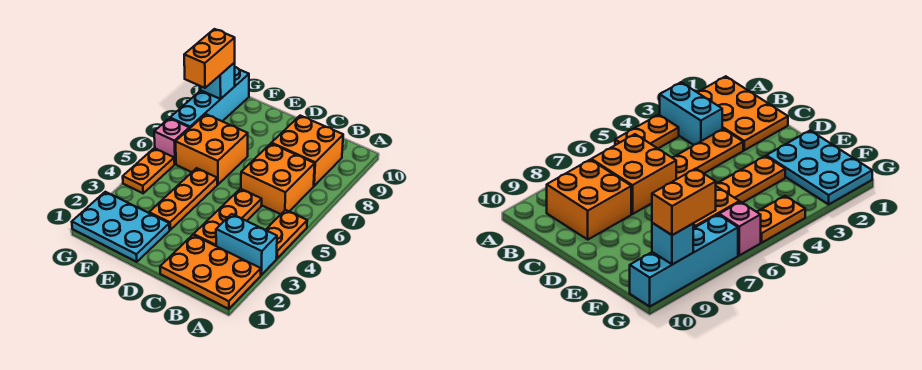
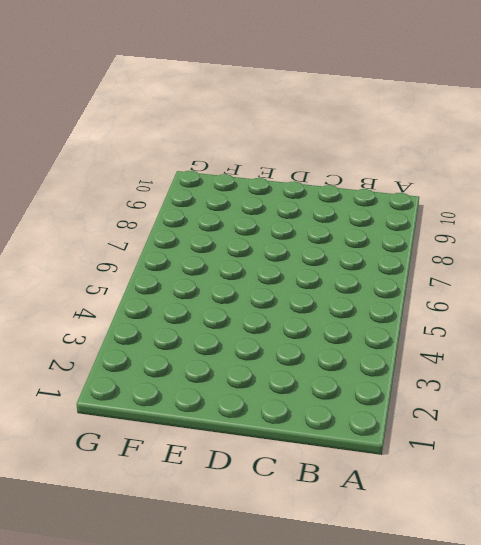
none -> orange 2x3 plate [160,235,261,309]
none -> cyan 1x2 brick [216,214,277,275]
none -> orange 1x2 plate [266,210,307,258]

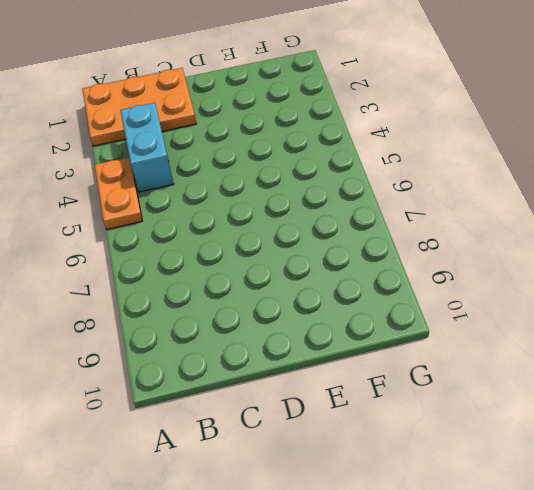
cyan 1x2 brick [120,103,174,192] -> cyan 1x2 brick turned to [216,214,277,275]
none -> orange 2x2 brick [241,143,315,214]
none -> orange 2x2 brick [272,116,343,186]
none -> orange 1x3 plate [194,189,262,246]

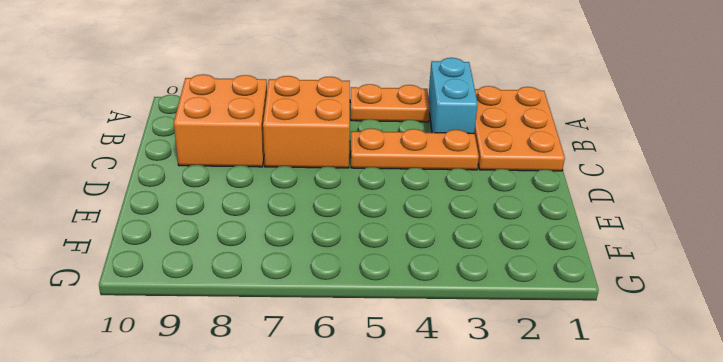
none -> cyan 2x3 plate [72,192,170,262]
none -> orange 1x3 plate [149,168,217,230]
none -> orange 2x2 brick [175,114,248,184]

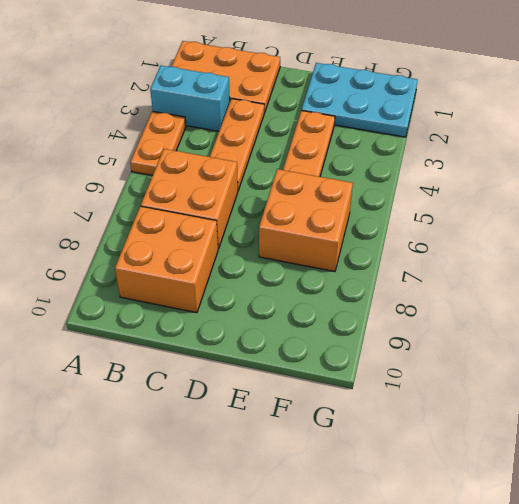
none -> orange 1x2 plate [123,148,174,193]
none -> pink 1x1 brick [154,118,189,164]
none -> cyan 1x4 brick [170,67,249,129]

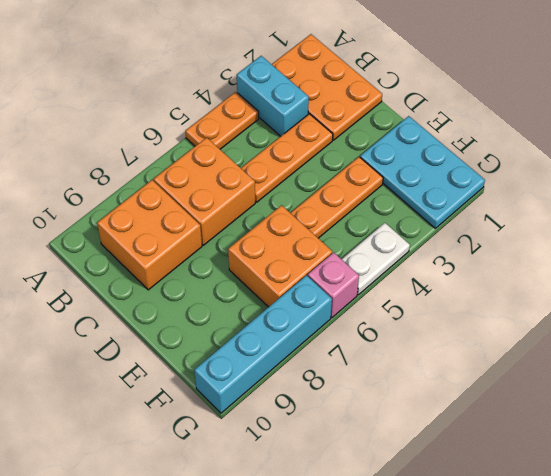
white 1x2 plate [342,223,410,295] -> orange 1x2 plate [123,148,174,193]
none -> cyan 1x1 brick [201,63,235,99]
none -> orange 1x2 brick [184,29,235,88]

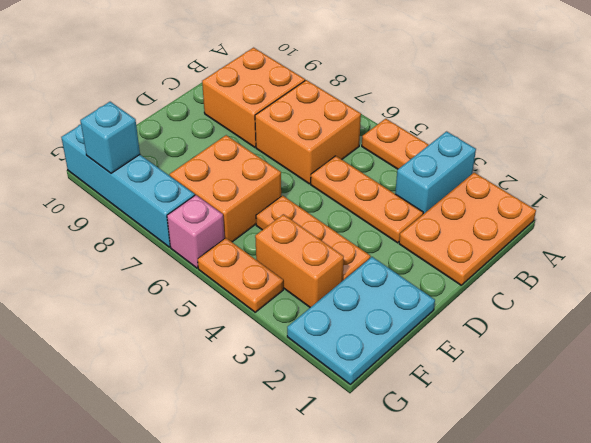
orange 1x2 brick [255,214,344,307] -> orange 1x2 brick moved to [184,29,235,88]

